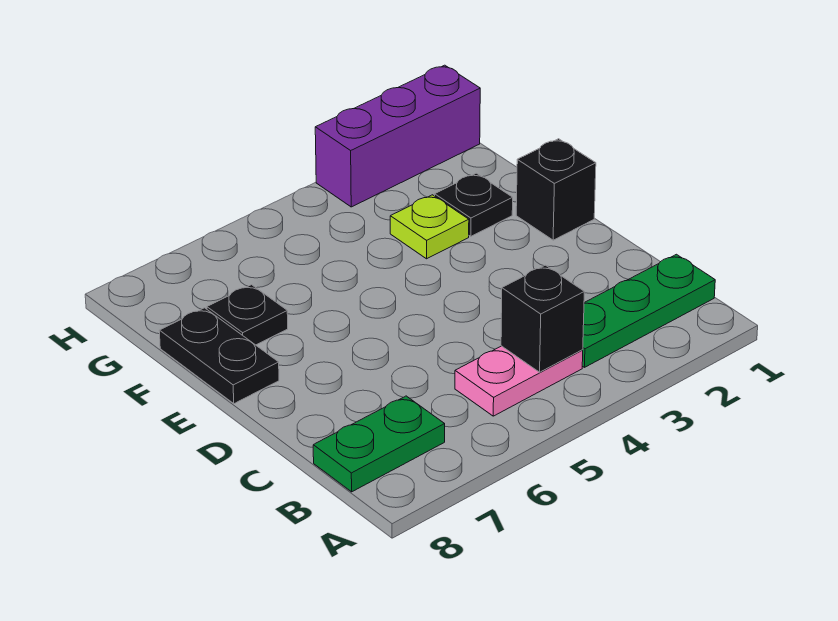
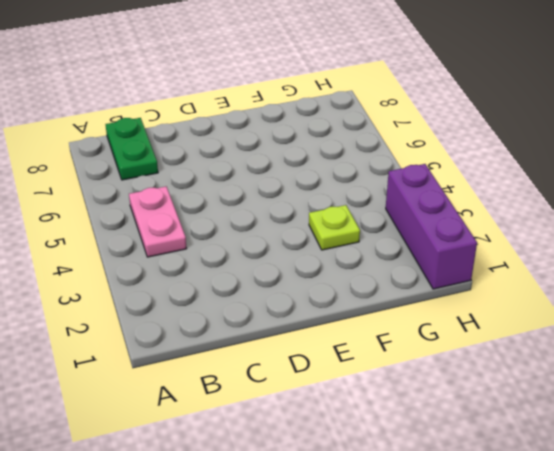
none -> green 1x3 plate [582,254,715,367]
none -> black 1x1 brick [516,139,596,240]

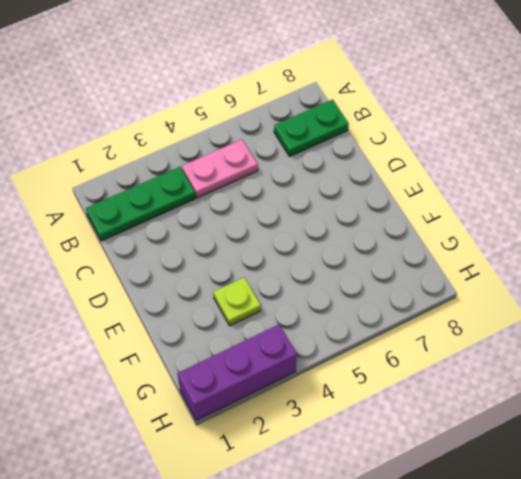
none -> black 1x1 brick [516,139,596,240]
none -> black 1x2 plate [159,308,279,404]

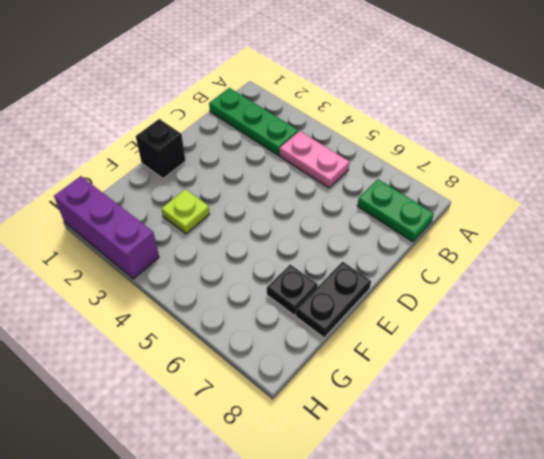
none -> black 1x1 plate [435,173,513,236]
none -> black 1x1 brick [501,265,584,372]

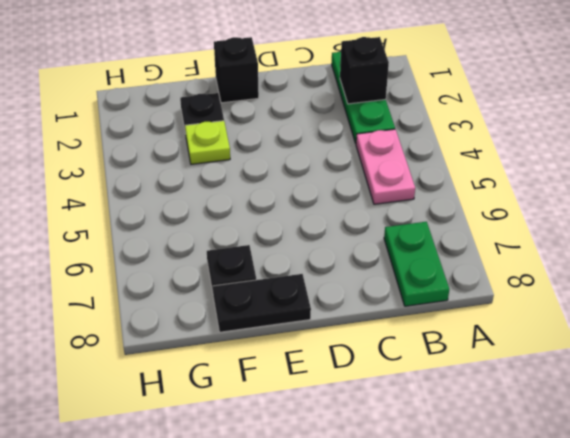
black 1x1 brick [340,37,389,104] -> black 1x1 brick moved to [501,265,584,372]
none -> purple 1x3 brick [315,65,480,207]

